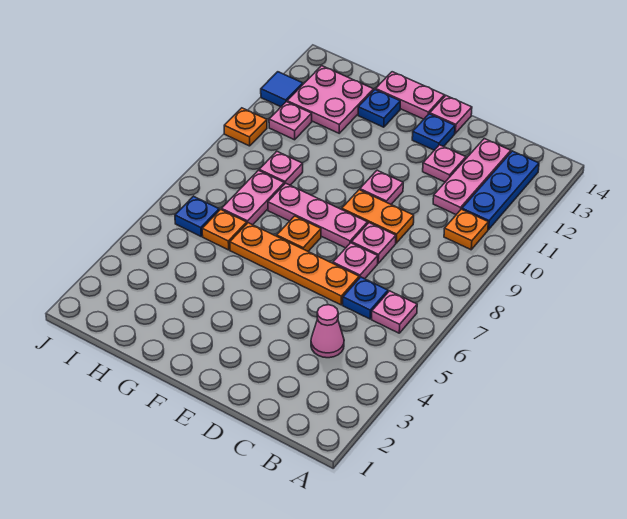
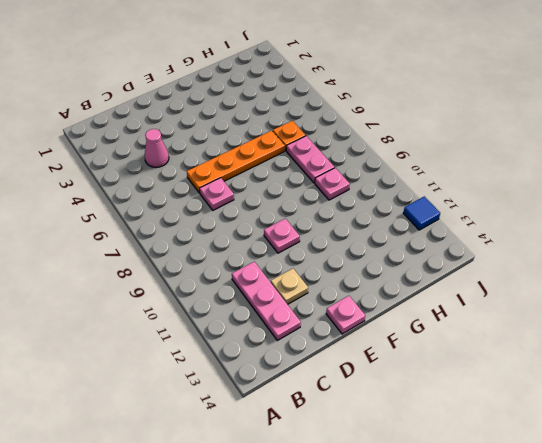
tan 1x1 plate [271,269,308,304] -> pink 1x1 plate [423,145,466,182]
none -> pink 1x1 plate [372,291,417,333]
none -> orange 1x1 plate [444,209,488,250]
none -> blue 1x3 plate [462,151,539,230]

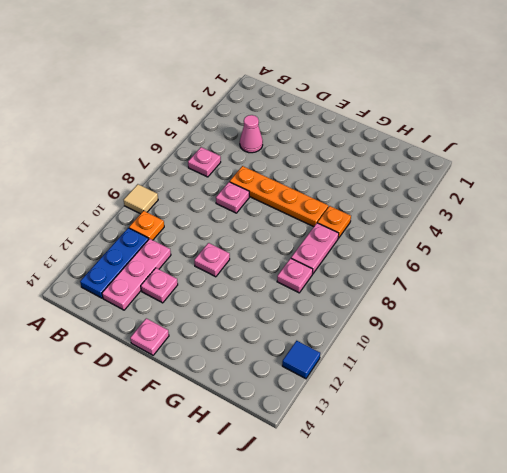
tan 1x1 tile [124,184,158,214] -> none
none -> blue 1x1 plate [343,277,388,319]
none -> pink 1x1 plate [352,223,396,263]
none -> orange 1x2 plate [342,190,414,243]

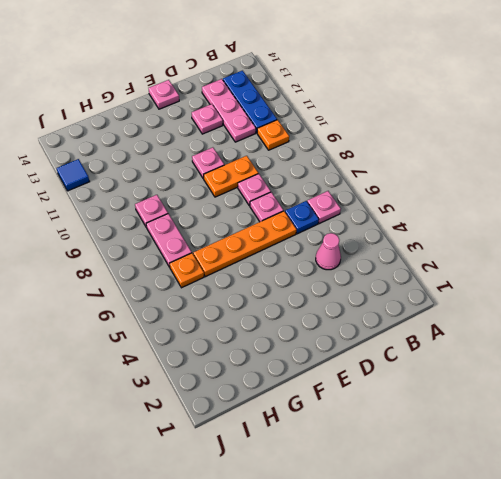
none -> pink 1x3 plate [268,183,368,248]
none -> blue 1x1 plate [412,114,455,150]
none -> orange 1x1 plate [277,216,321,251]

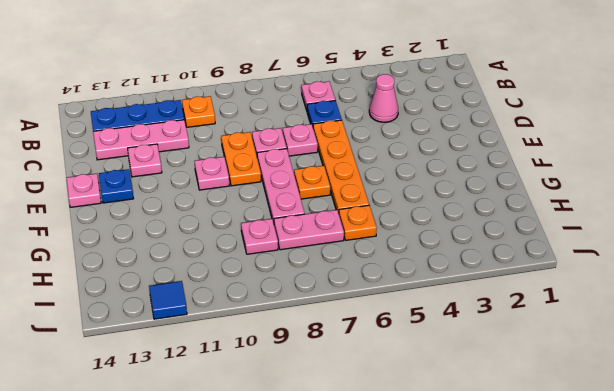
none -> pink 1x2 plate [376,72,445,119]
none -> blue 1x1 plate [358,90,400,127]
none -> pink 2x2 plate [287,66,374,133]

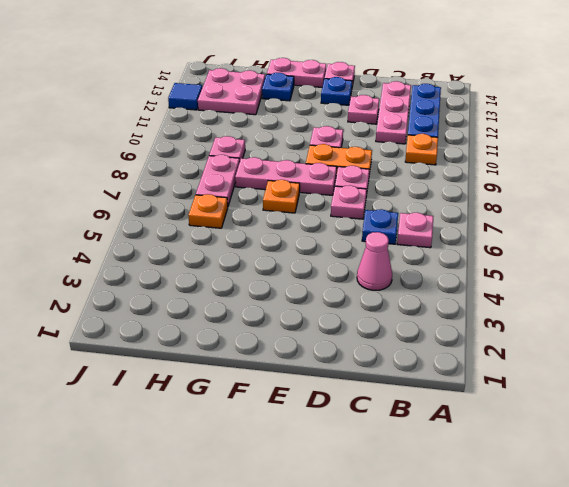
none -> orange 1x4 plate [230,223,359,305]
none -> blue 1x1 plate [175,196,219,236]
none -> pink 1x1 plate [269,102,312,140]

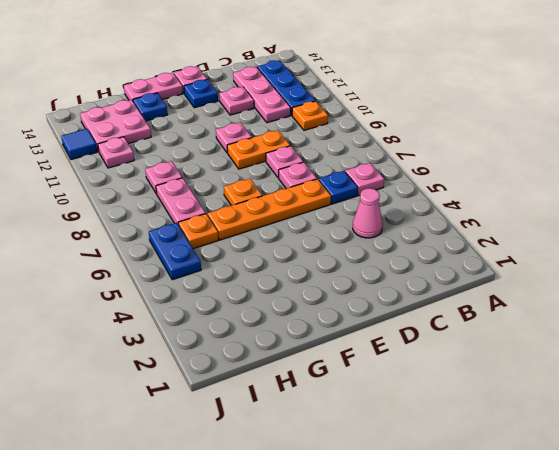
blue 1x2 plate [149,223,201,280] -> blue 1x1 plate [175,196,219,236]
none -> pink 1x3 plate [268,183,368,248]
none -> orange 1x1 plate [224,108,267,146]

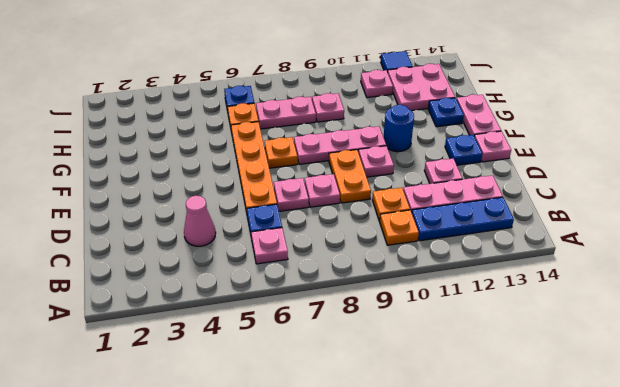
orange 1x1 plate [372,188,410,221] -> orange 1x1 plate moved to [224,108,267,146]
pink 1x3 plate [294,126,386,164] -> pink 1x3 plate turned to [268,183,368,248]
blue 1x1 round brick [384,105,414,152] -> none

